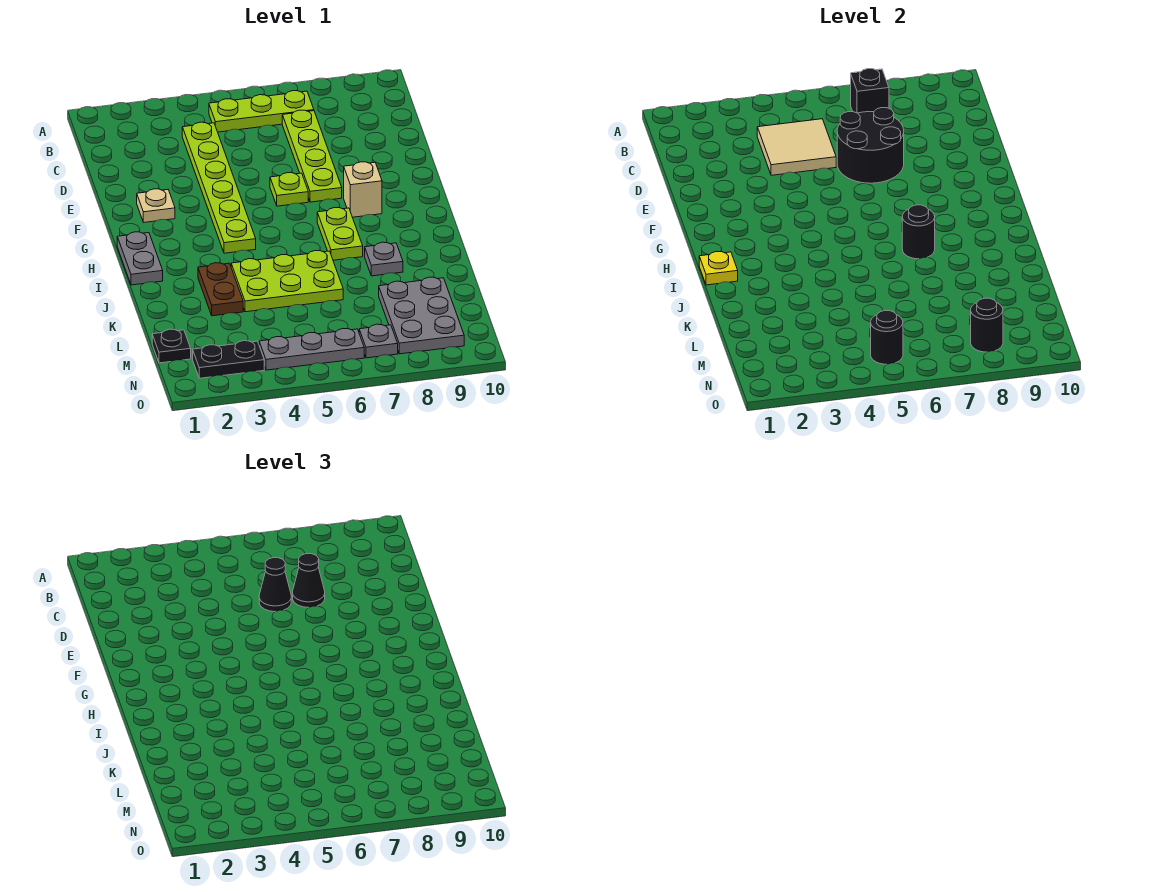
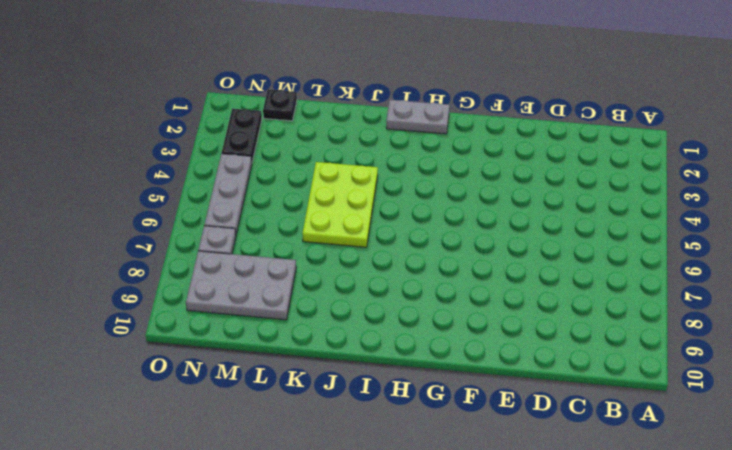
none -> lime 1x3 plate [209,91,314,132]
none -> lime 1x6 plate [182,122,256,253]
none -> lime 1x4 plate [282,110,342,202]

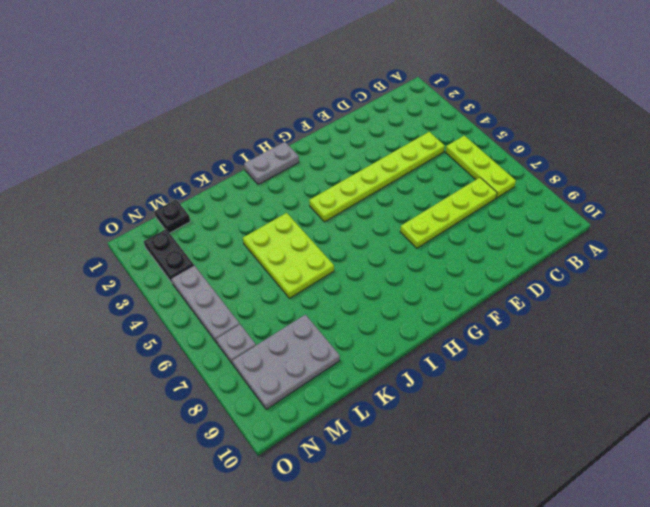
none -> tan 1x1 plate [137,189,175,222]
none -> lime 1x1 plate [270,173,308,206]
none -> tan 1x1 brick [344,162,382,217]

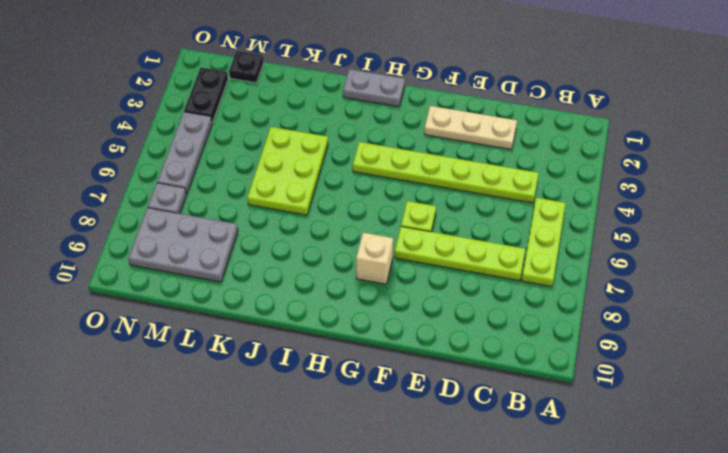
tan 1x3 plate [424,106,517,149] -> tan 1x1 plate [137,189,175,222]
none -> lime 1x2 plate [317,208,363,260]
none -> brown 1x2 plate [198,263,243,316]
none -> grey 1x1 plate [365,242,403,276]

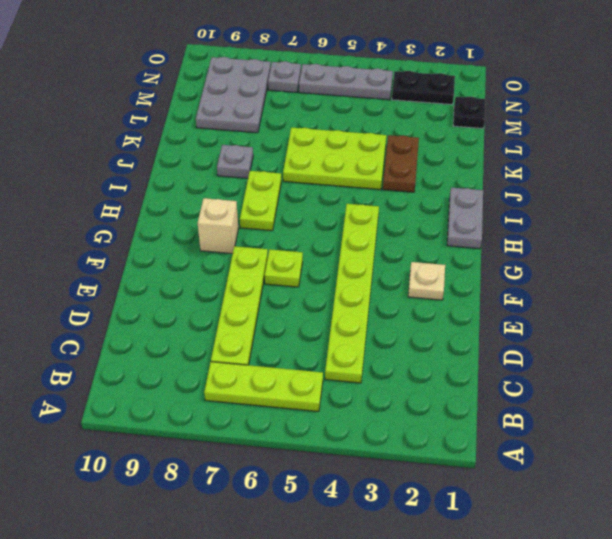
none -> black 1x1 brick [851,69,889,113]
none -> tan 2x2 tile [757,119,836,175]
none -> black 2x2 round brick [837,108,904,183]

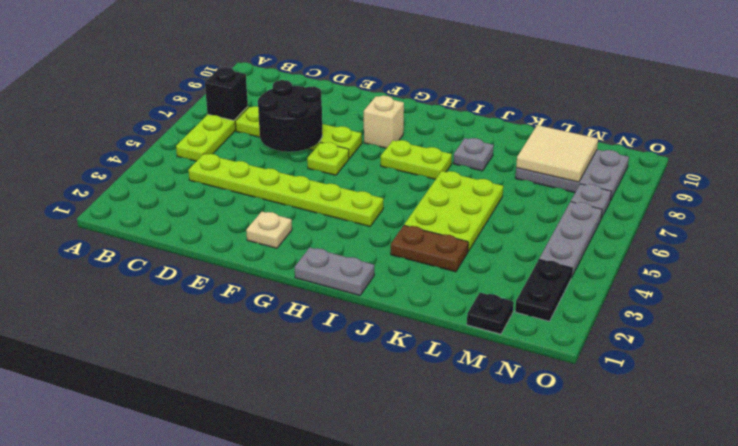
tan 2x2 tile [516,125,598,182] -> tan 2x2 tile moved to [757,119,836,175]
none -> yellow 1x1 plate [699,251,738,285]
none -> black 1x1 round brick [902,205,935,259]
none -> black 1x1 round brick [871,310,903,364]

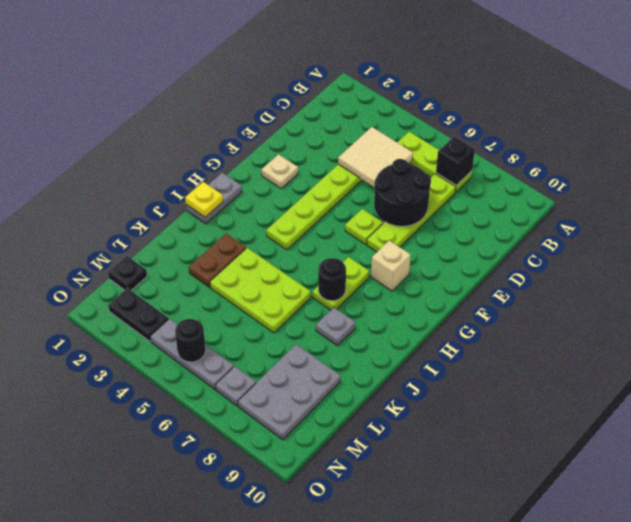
none -> black 1x1 round brick [971,298,1003,352]
none -> black 1x1 cone [259,558,291,612]
none -> black 1x1 cone [293,554,325,607]

